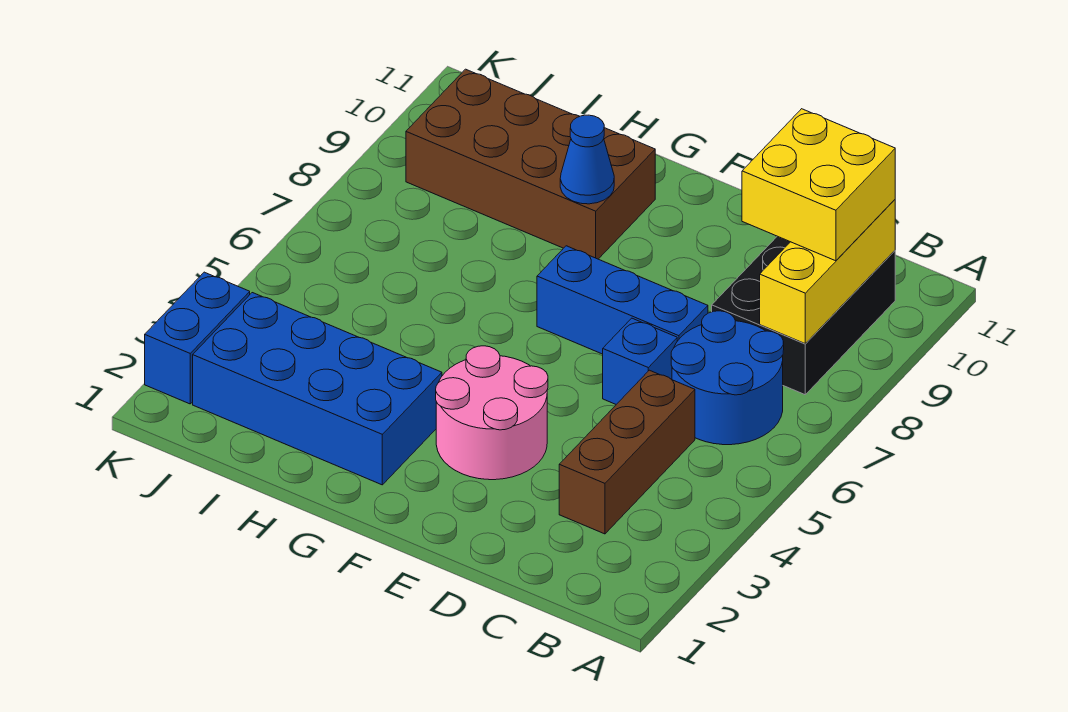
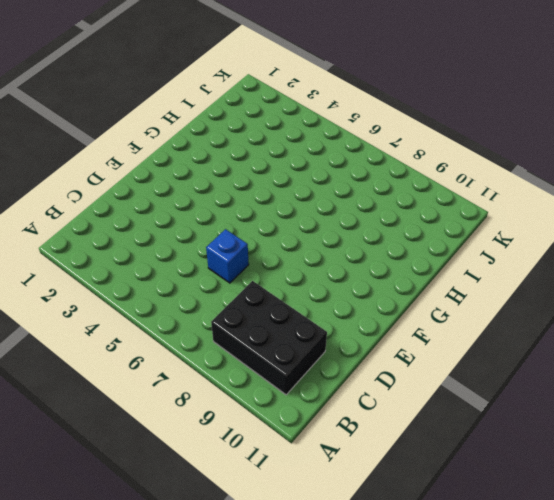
none -> blue 2x2 round brick [671,311,784,445]
none -> brown 1x3 brick [559,370,695,534]
none -> blue 1x3 brick [537,246,708,354]

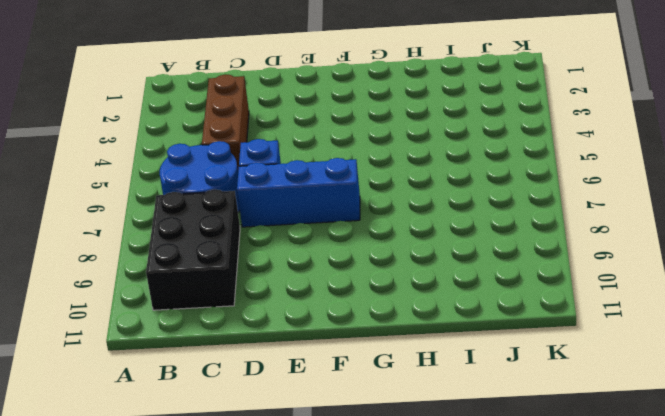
none -> pink 2x2 round brick [436,346,548,480]
none -> blue 2x4 brick [193,293,442,485]
none -> brown 2x4 brick [406,69,655,259]

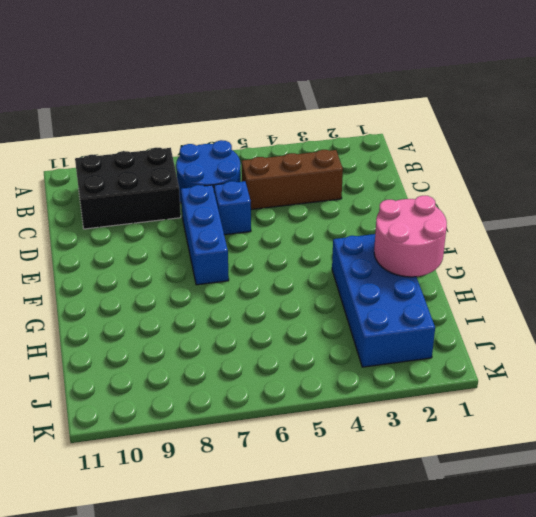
pink 2x2 round brick [374,196,447,277] -> pink 2x2 round brick moved to [436,346,548,480]
none -> brown 2x4 brick [406,69,655,259]
none -> blue 1x2 brick [145,272,250,404]
none -> yellow 1x3 brick [760,200,895,343]

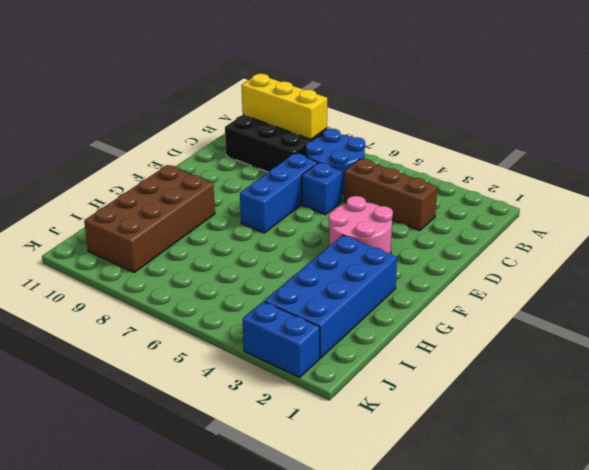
none -> blue 1x1 cone [560,115,614,204]
none -> yellow 2x2 brick [742,109,895,261]

